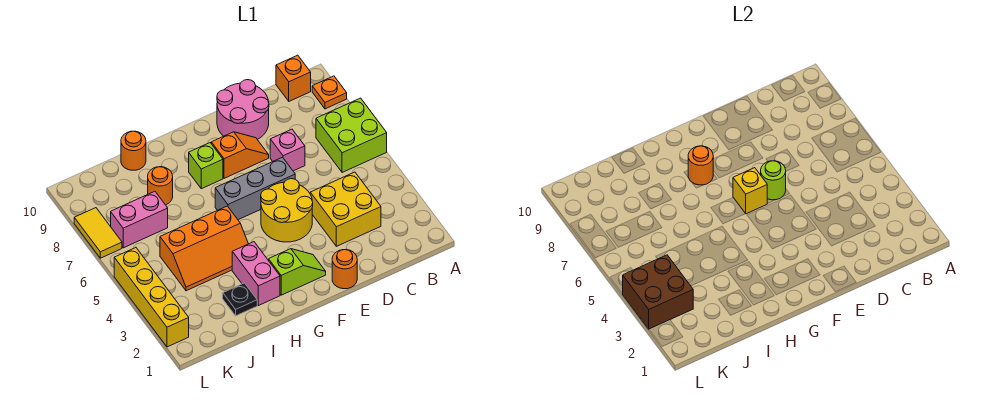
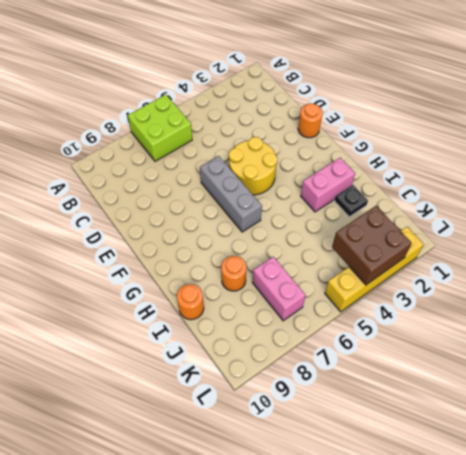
none -> orange 1x1 plate [312,76,347,109]
none -> orange 1x1 brick [276,55,311,101]
none -> yellow 2x2 brick [310,172,381,246]

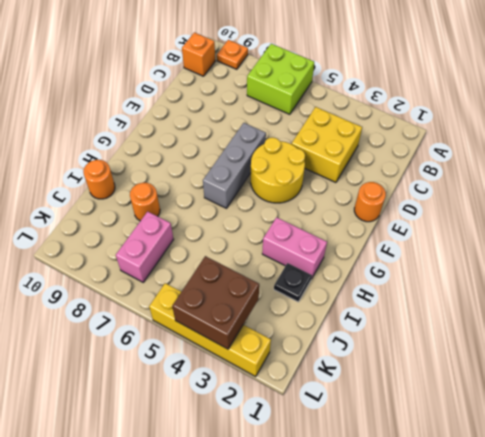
none -> pink 1x1 brick [270,129,305,171]
none -> pink 2x2 round brick [217,80,269,140]
none -> orange 1x2 slope [211,132,269,178]

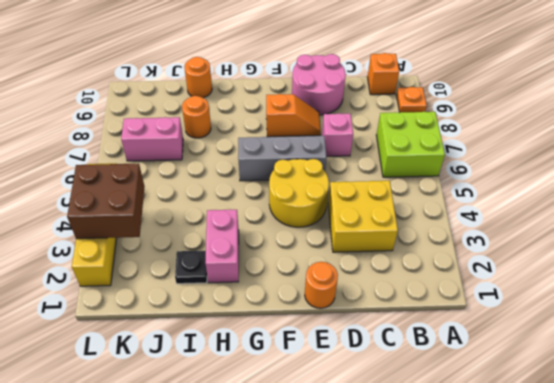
none -> lime 1x2 slope [269,249,326,295]
none -> lime 1x1 brick [189,143,223,189]
none -> orange 2x3 slope [160,206,248,291]

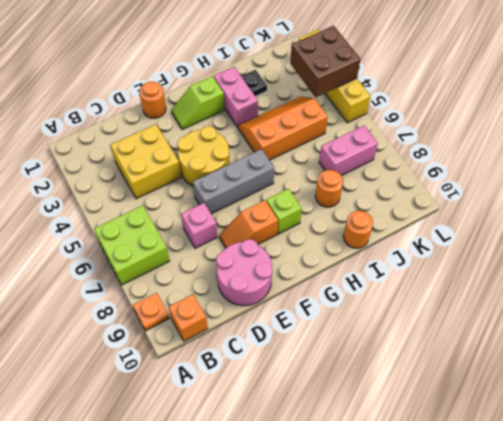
none -> yellow 1x2 tile [74,208,122,258]
none -> lime 1x1 round brick [761,161,786,200]
none -> yellow 1x1 brick [733,168,767,214]

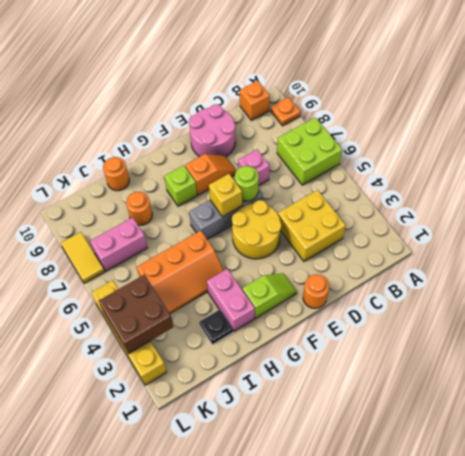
none -> orange 1x1 round brick [688,146,713,185]

